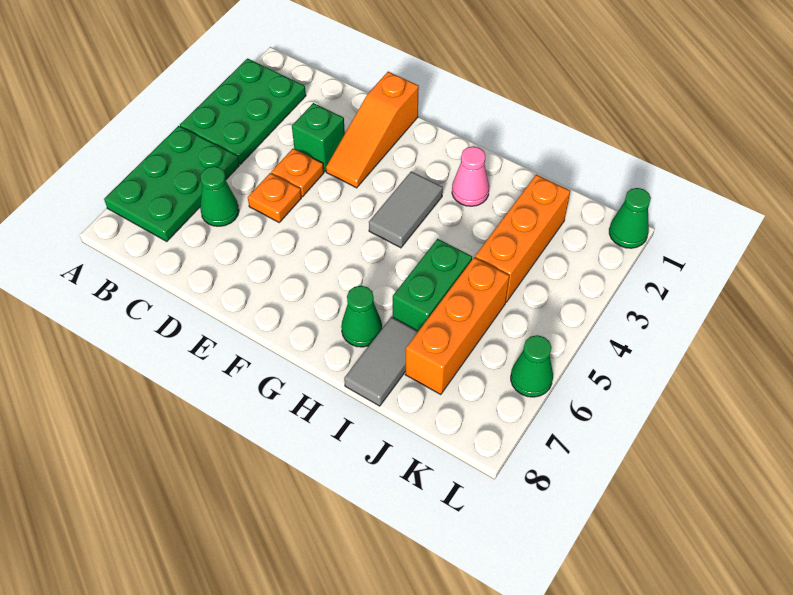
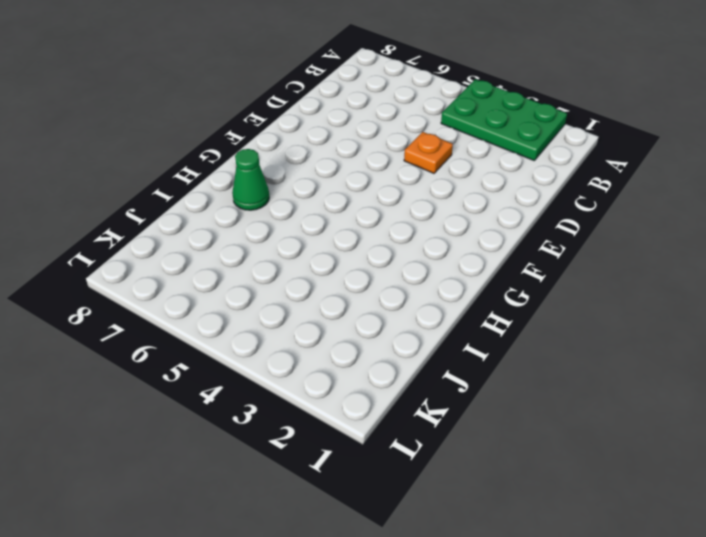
none -> green 2x3 plate [104,126,239,241]
none -> green 1x1 cone [200,166,239,226]
none -> green 1x1 brick [292,103,345,172]

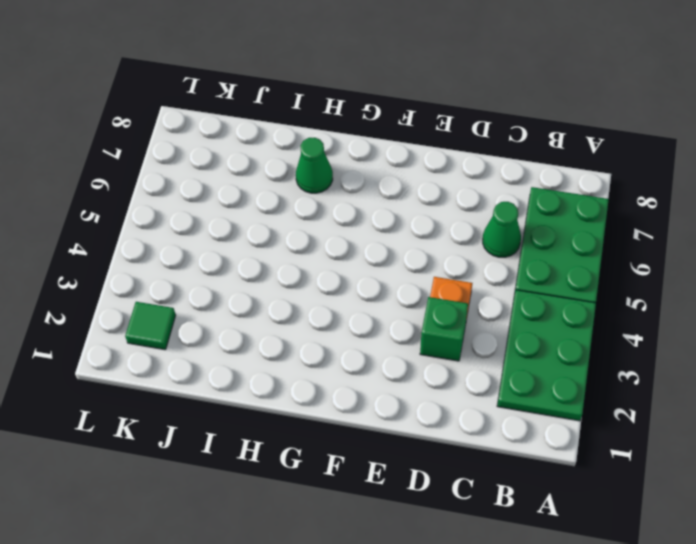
green 1x1 tile [125,302,176,350] -> none
none -> orange 1x1 plate [248,173,301,222]
none -> orange 1x3 slope [326,72,419,188]
none -> grey 1x2 tile [369,171,443,248]

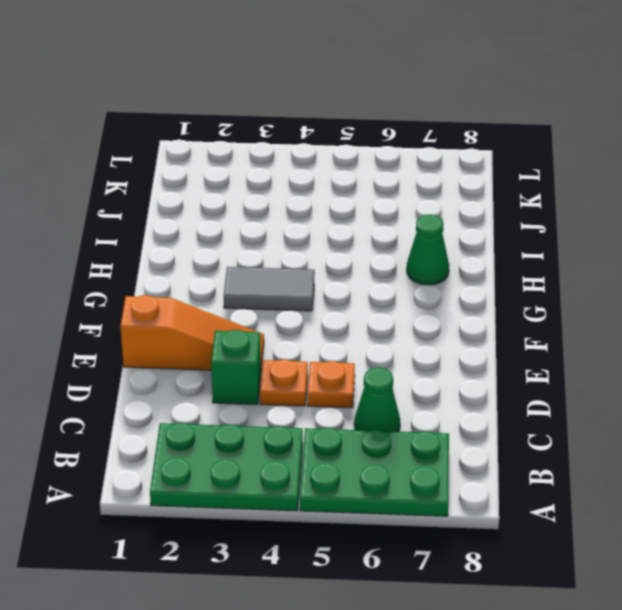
none -> pink 1x1 cone [452,146,489,206]
none -> green 1x2 brick [393,239,472,331]
none -> grey 1x2 tile [344,317,418,406]

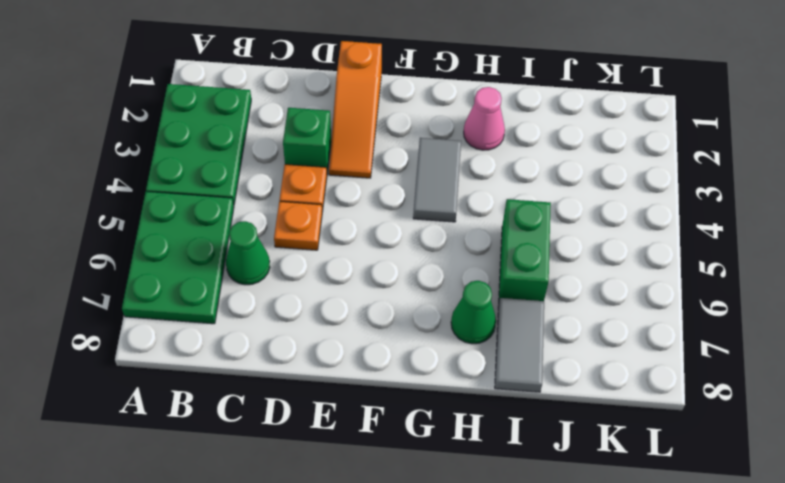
none -> orange 1x3 brick [475,175,570,302]
none -> orange 1x3 brick [405,257,509,395]
none -> green 1x1 cone [609,188,651,248]

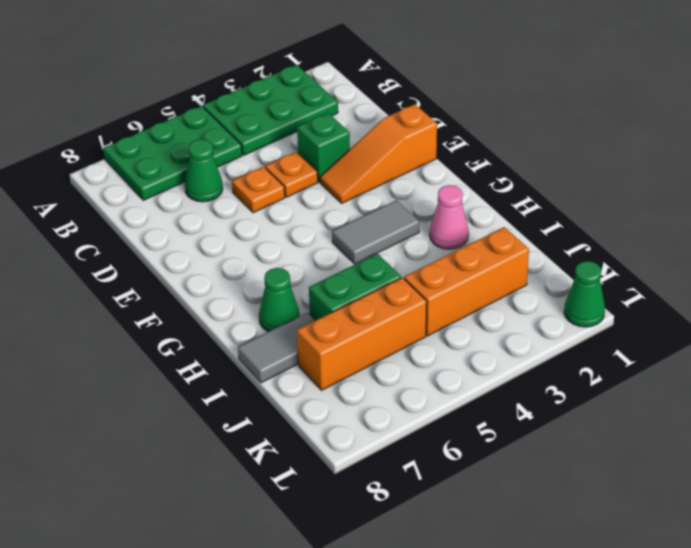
none -> green 1x1 cone [511,335,553,397]

